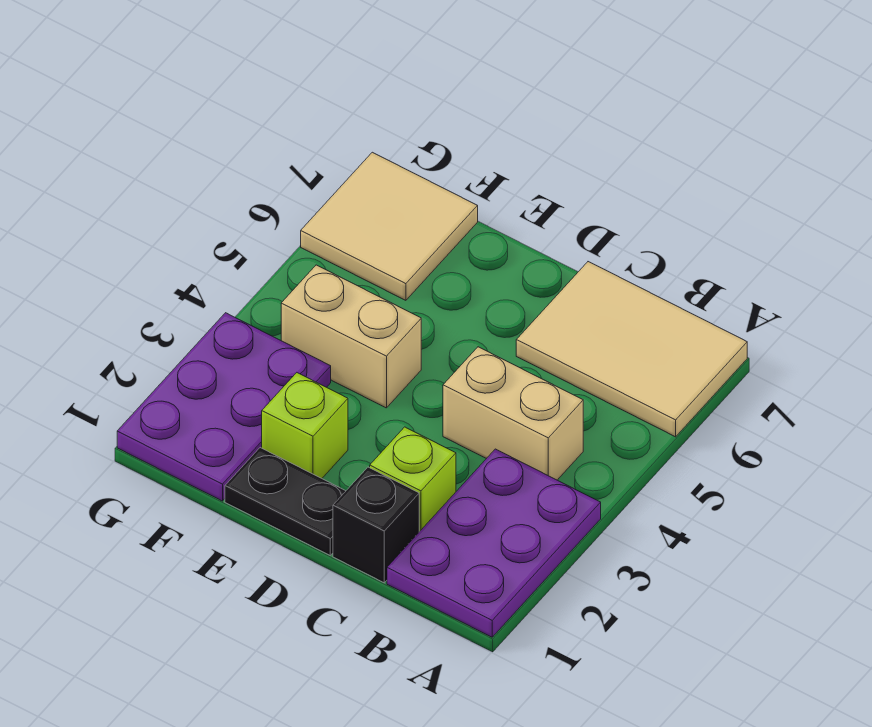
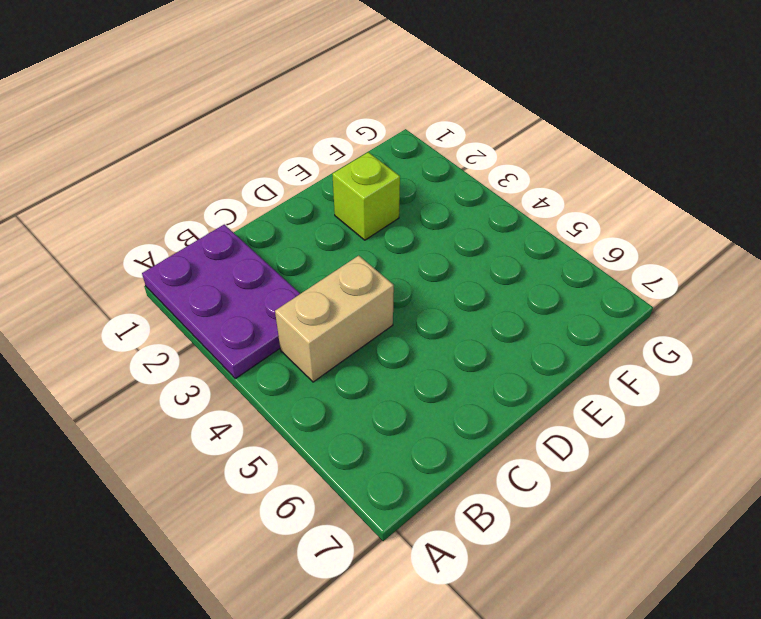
none -> tan 2x3 tile [516,262,747,437]
none -> black 1x1 brick [333,467,419,583]

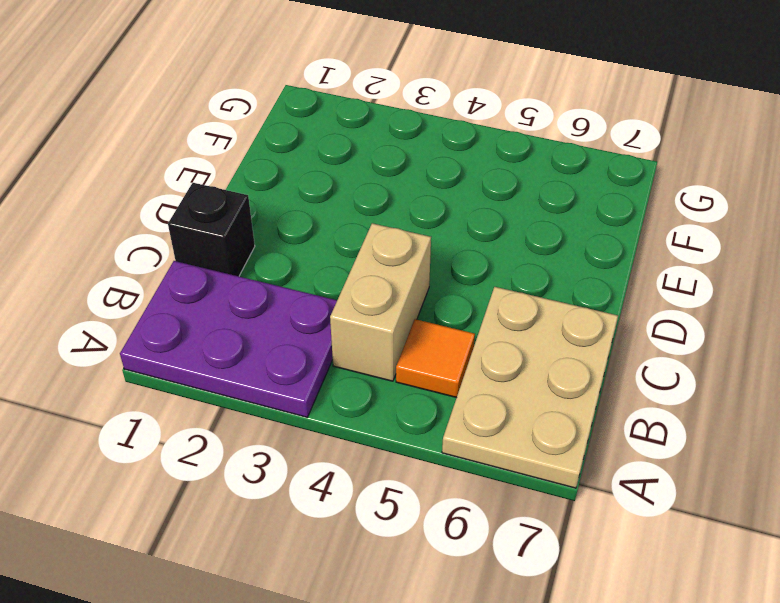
tan 2x3 plate [442,287,618,488] -> tan 2x3 tile [516,262,747,437]
orange 1x1 tile [396,319,475,398] -> none
none -> lime 1x1 brick [370,427,456,532]
none -> black 1x2 plate [225,448,346,555]

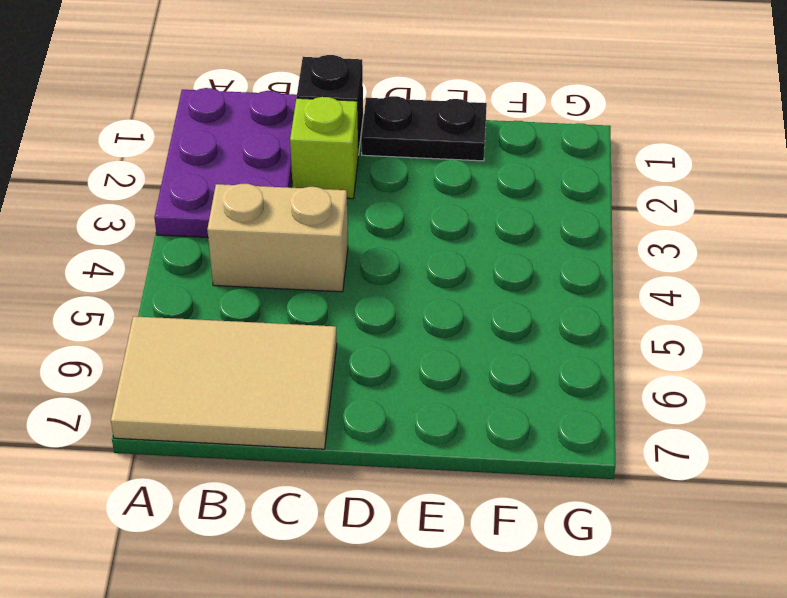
none -> lime 1x1 brick [262,373,348,478]
none -> tan 1x2 brick [281,265,421,408]

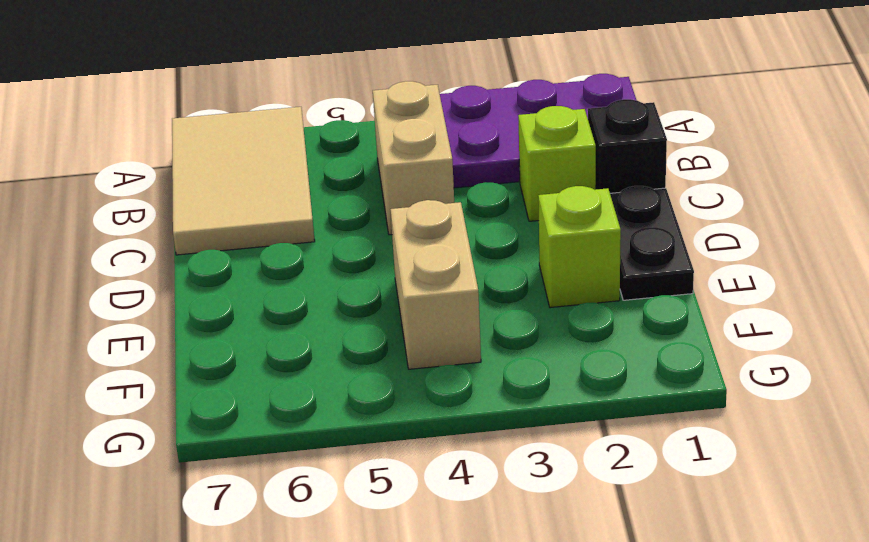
none -> purple 2x3 plate [117,313,331,501]
none -> tan 2x2 tile [301,152,478,300]

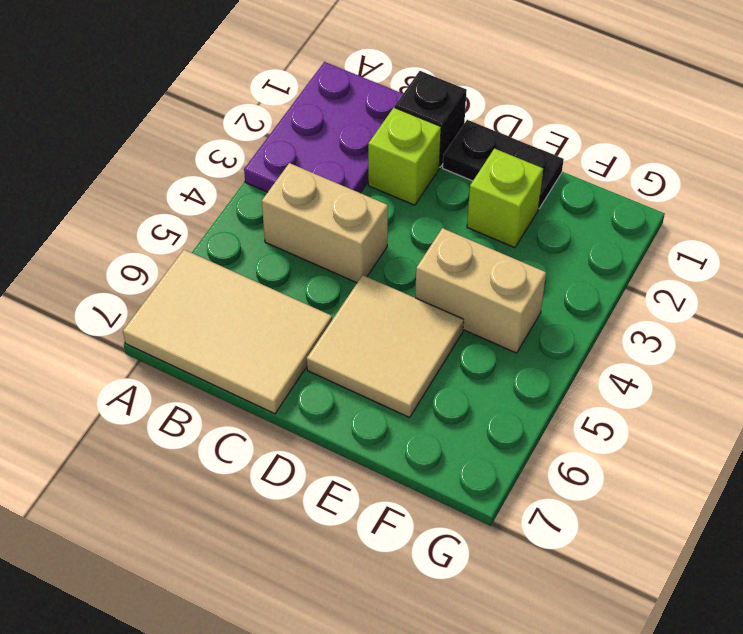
tan 2x2 tile [307,275,464,417] -> tan 2x2 tile moved to [301,152,478,300]
none -> purple 2x3 plate [117,313,331,501]

